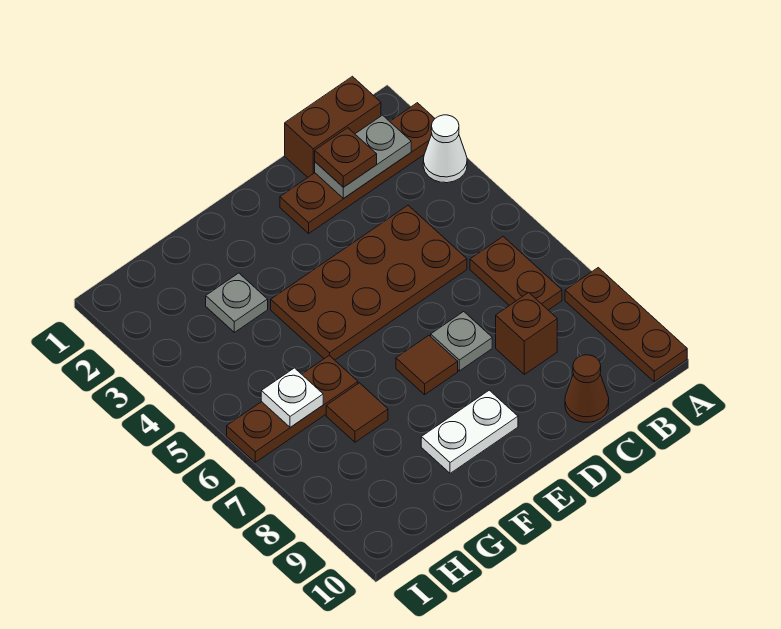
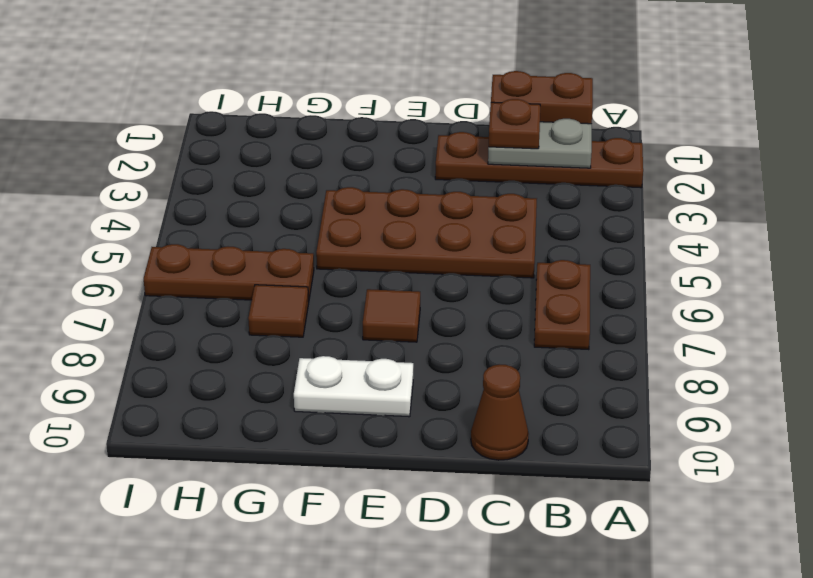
none -> white 1x1 cone [423,115,467,183]
none -> brown 1x3 plate [565,268,687,382]
none -> brown 1x1 brick [496,293,557,374]

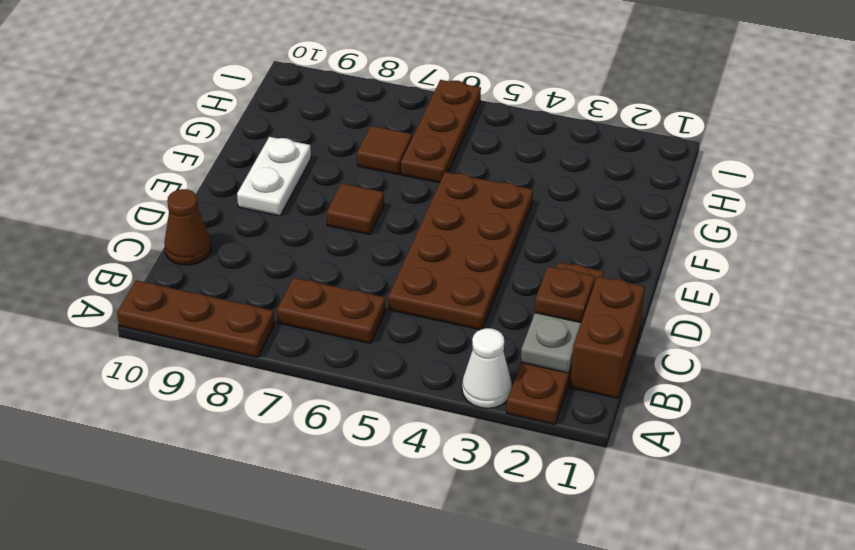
none -> brown 1x1 brick [496,293,557,374]
none -> grey 1x1 plate [431,312,492,371]
none -> grey 1x1 plate [206,273,268,332]

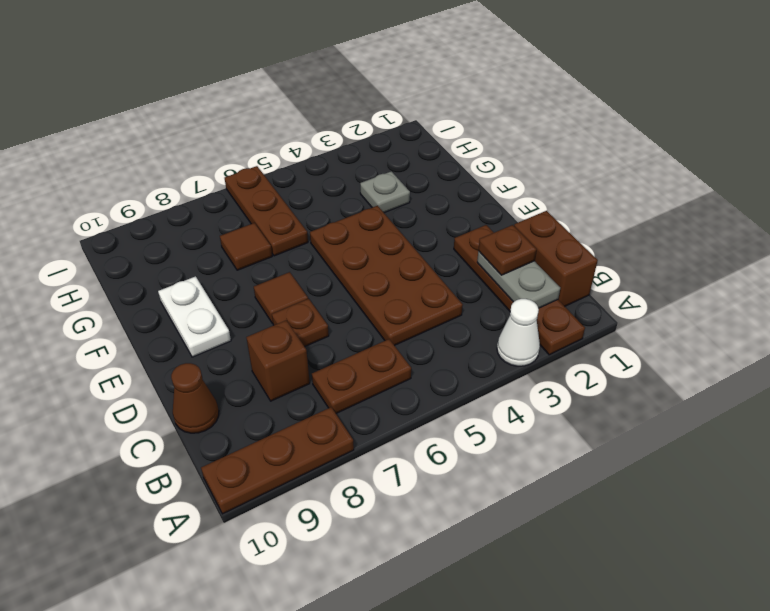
brown 1x1 plate [272,299,329,347] -> grey 1x1 plate [431,312,492,371]
none -> white 1x1 plate [261,368,323,427]

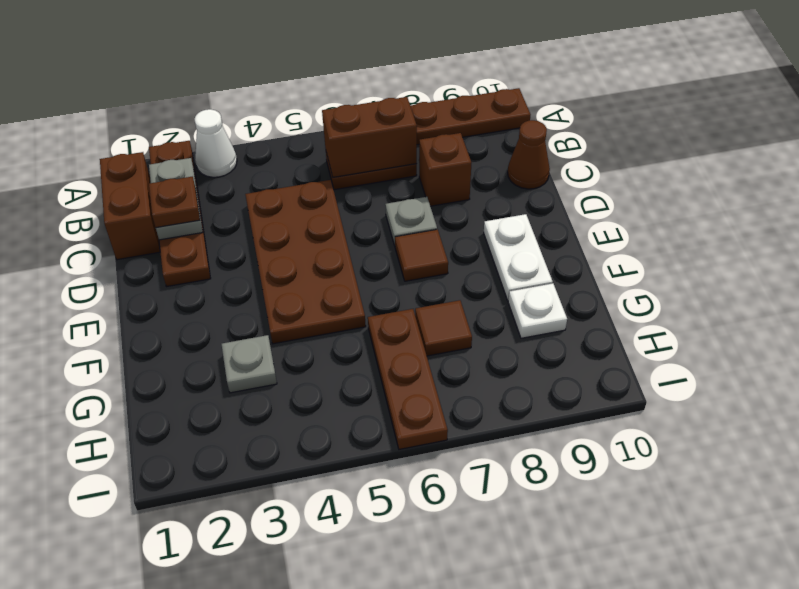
brown 1x2 brick [322,97,417,177] -> none
white 1x1 plate [508,283,567,338] -> white 1x1 plate moved to [261,368,323,427]

